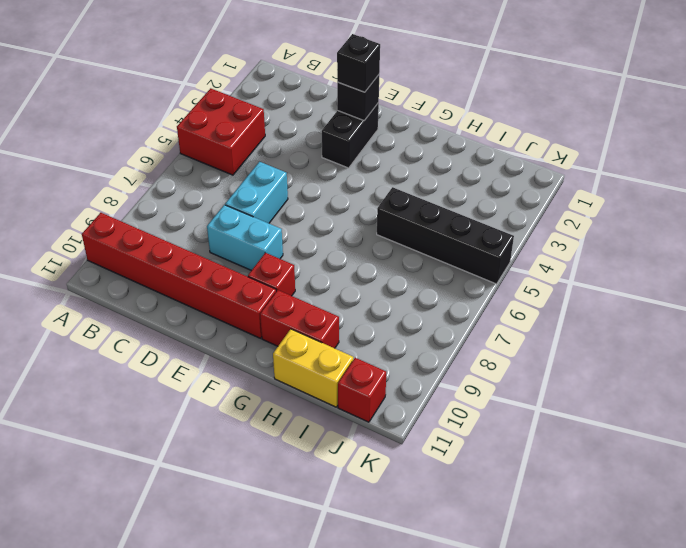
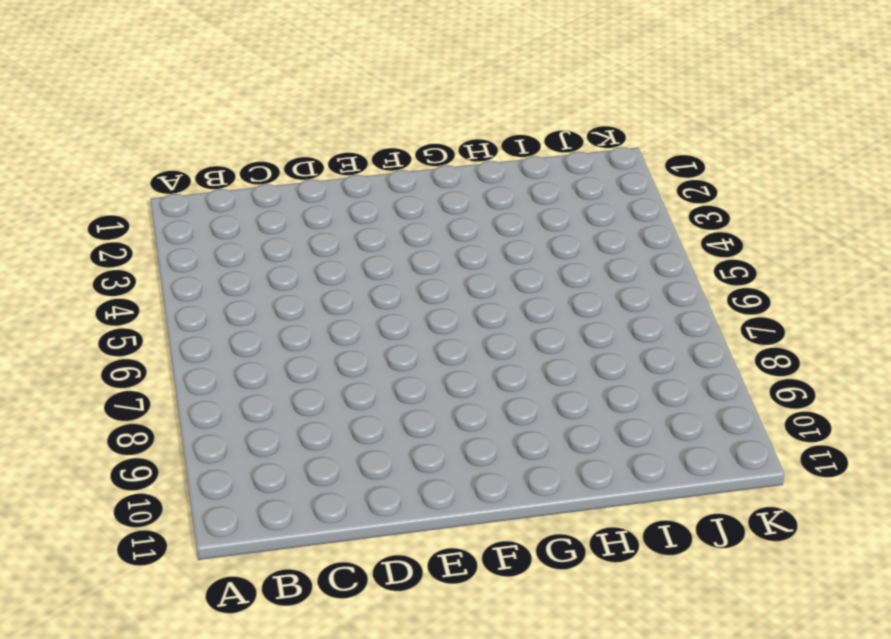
none -> red 2x2 brick [177,88,265,175]
none -> red 1x6 brick [82,213,276,338]
none -> cyan 1x2 brick [225,162,288,223]

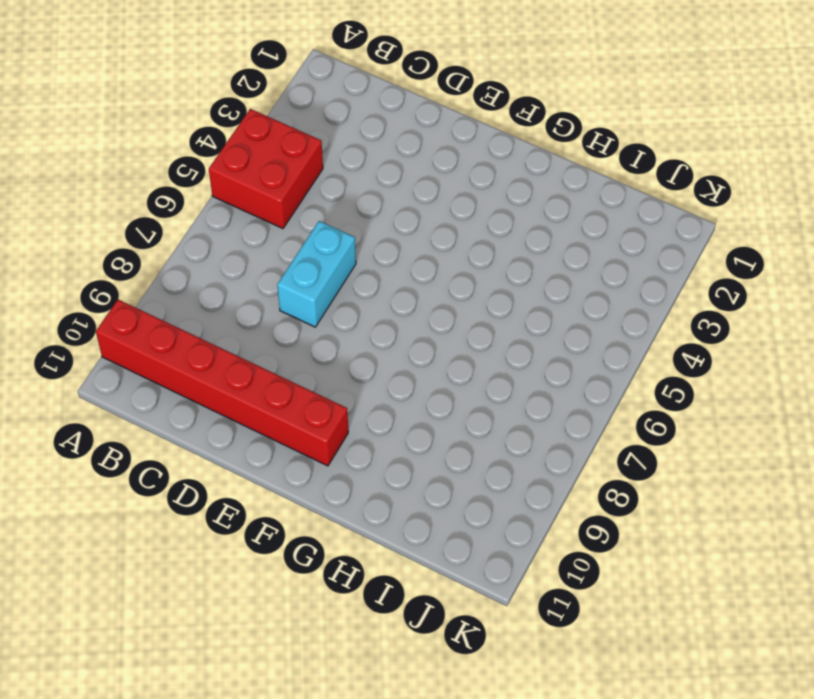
none -> cyan 1x2 brick [207,205,283,271]
none -> black 1x2 brick [322,103,379,168]
none -> red 1x1 brick [248,253,295,296]

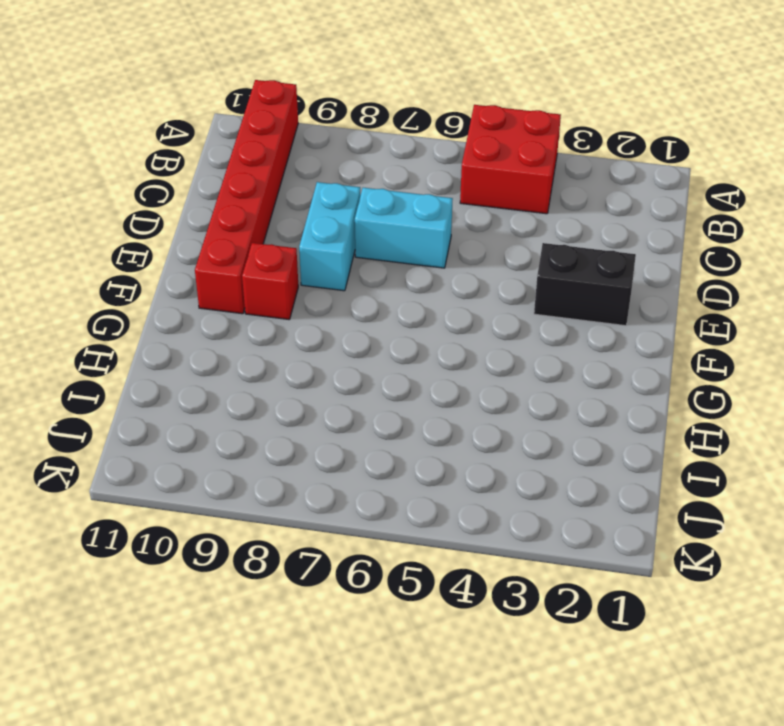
none -> red 1x2 brick [260,290,339,348]
none -> black 1x4 brick [377,187,514,284]
none -> yellow 1x2 brick [273,329,353,407]

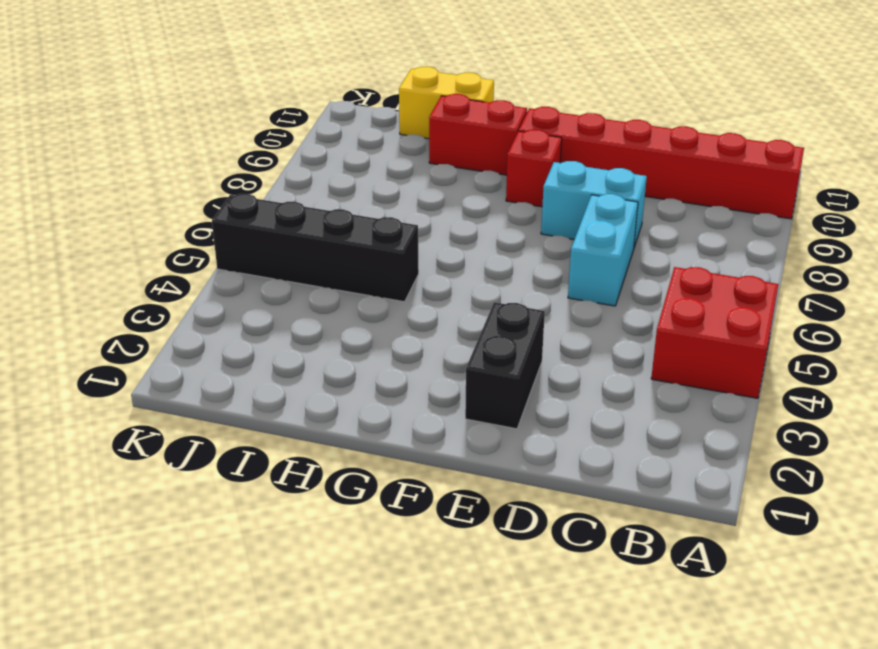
none -> red 1x1 brick [338,358,386,422]
none -> black 1x1 brick [337,75,379,120]
none -> black 1x1 brick [337,34,380,92]

